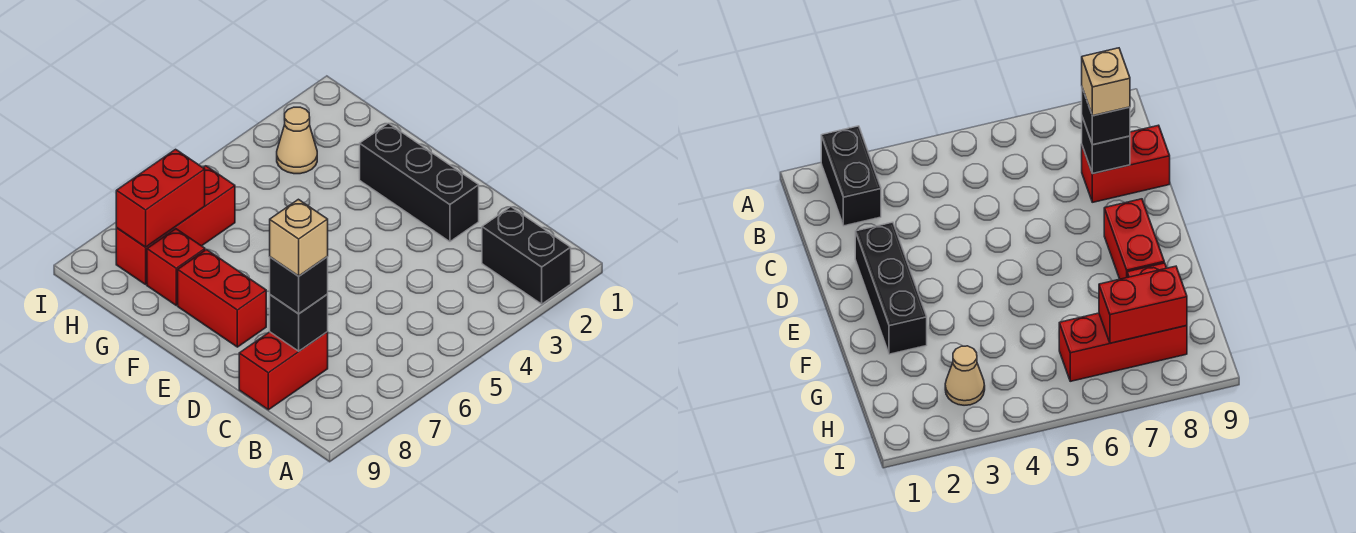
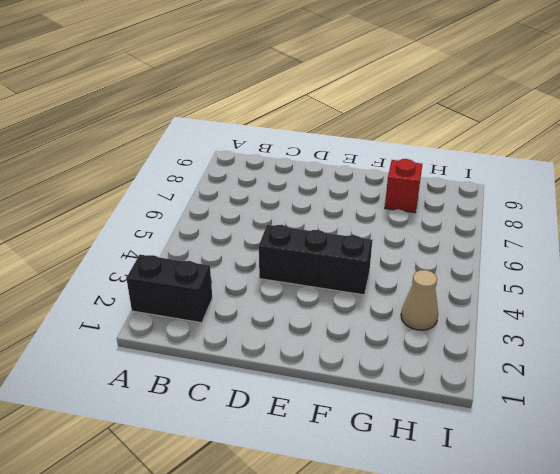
black 1x3 brick [259,225,372,295] -> black 1x3 brick moved to [360,123,479,242]
none -> red 1x2 brick [239,332,328,410]
none -> red 1x2 brick [178,250,266,347]

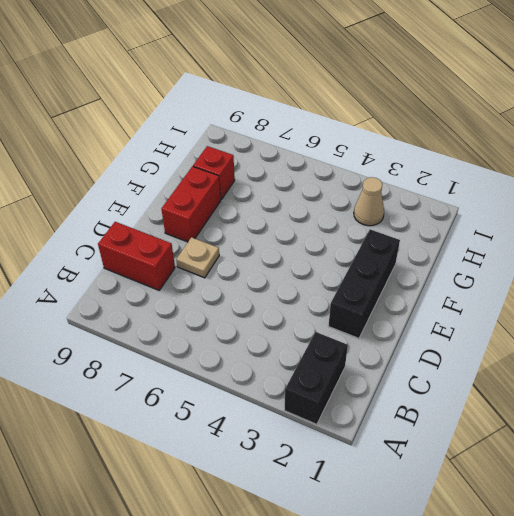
tan 1x1 plate [176,237,219,278] -> none
none -> red 1x3 brick [116,166,235,284]
none -> black 1x1 brick [270,294,328,351]

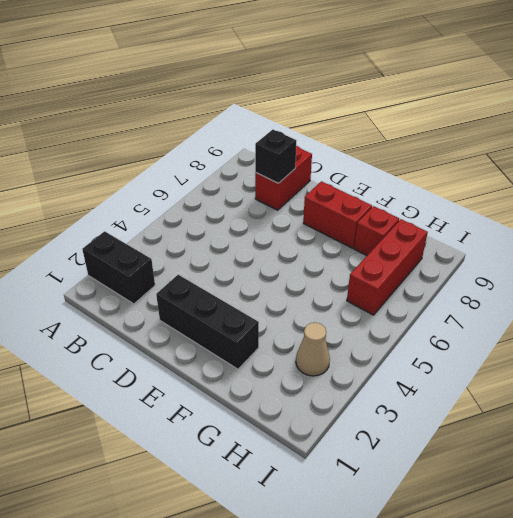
none -> red 1x2 brick [116,149,205,247]
none -> black 1x1 brick [270,257,328,313]

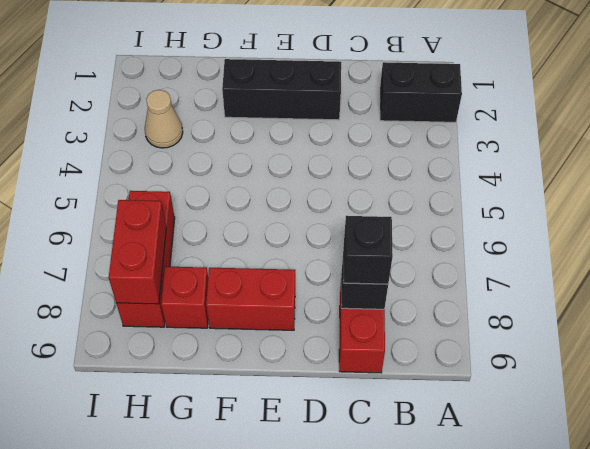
none -> tan 1x1 brick [270,199,328,276]

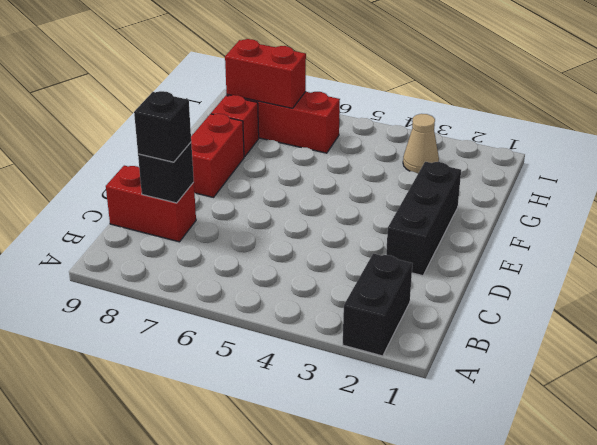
none -> tan 1x1 brick [270,199,328,276]

